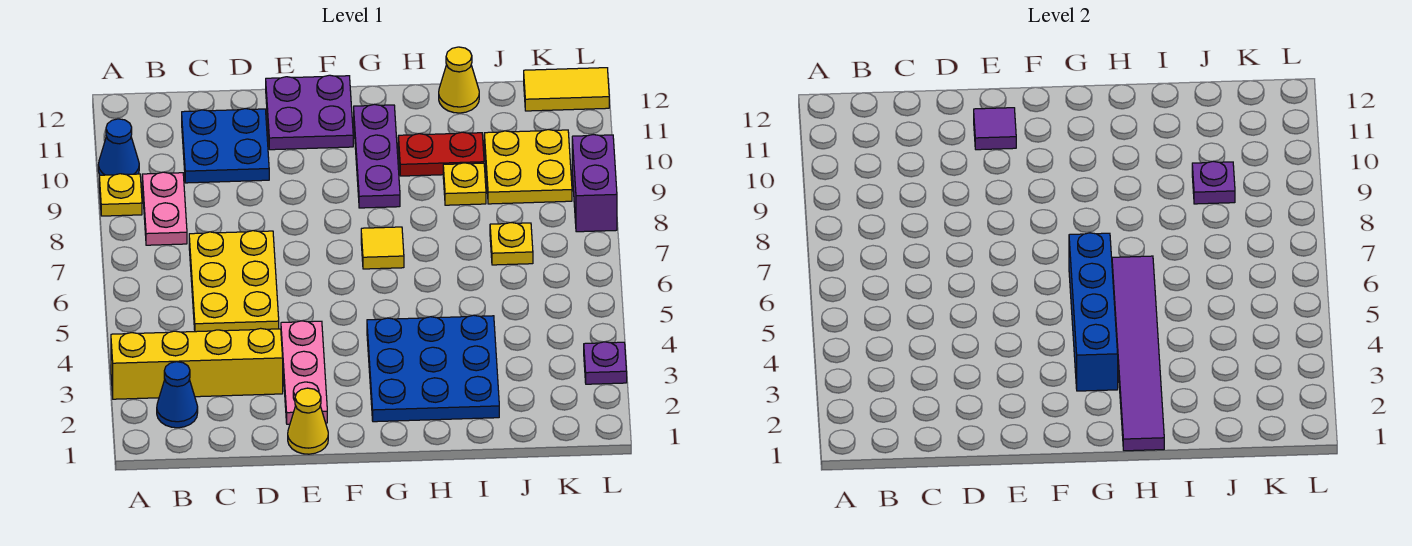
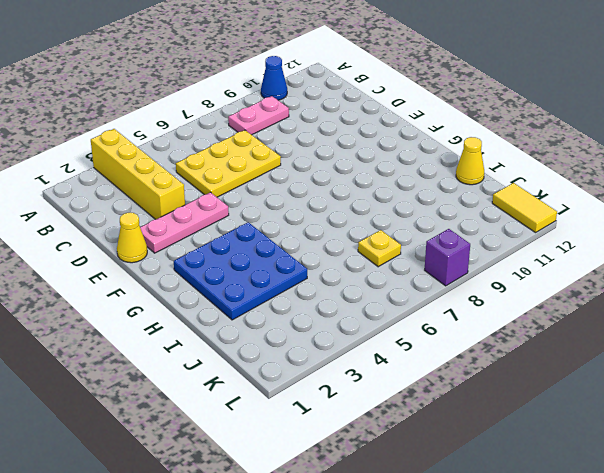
purple 1x1 brick [425,229,470,286] -> purple 1x2 brick [572,135,617,232]
none -> yellow 1x1 plate [99,174,142,216]
none -> blue 1x1 cone [157,362,198,428]
none -> blue 2x2 plate [182,109,269,183]

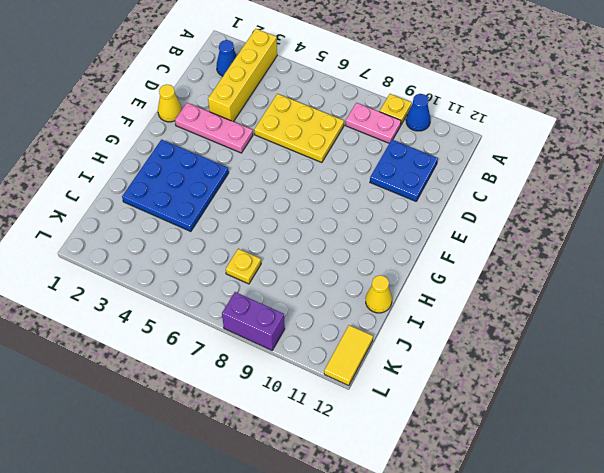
none -> purple 2x2 plate [266,75,353,150]
none -> yellow 1x1 tile [361,227,404,269]
none -> purple 1x3 plate [354,104,400,208]

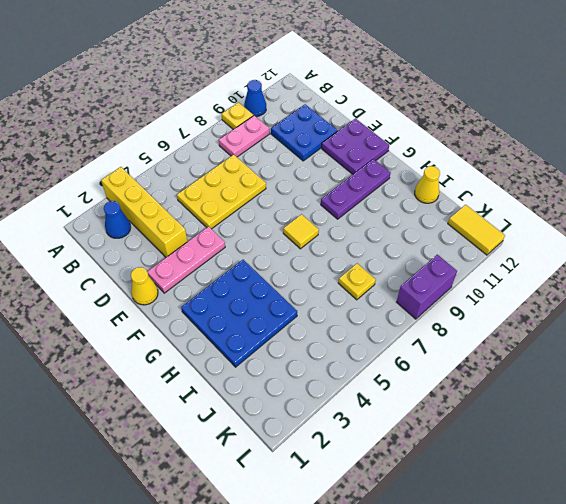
none -> red 1x2 plate [398,132,484,176]
none -> yellow 1x1 plate [443,163,486,205]
none -> yellow 2x2 plate [484,130,572,204]

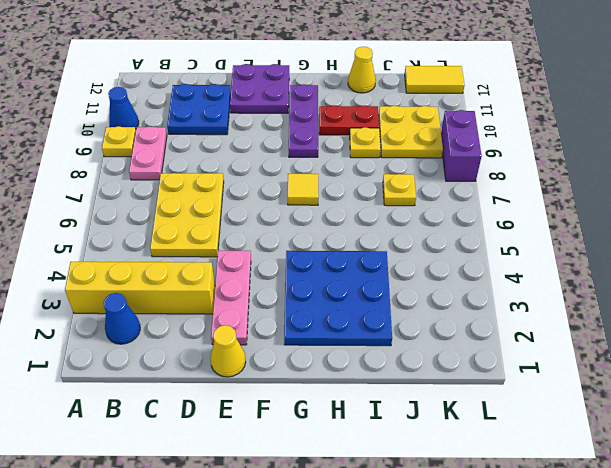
none -> purple 1x1 plate [584,342,627,384]
none -> purple 1x1 tile [974,108,1016,150]
none -> blue 1x4 brick [1069,233,1118,391]

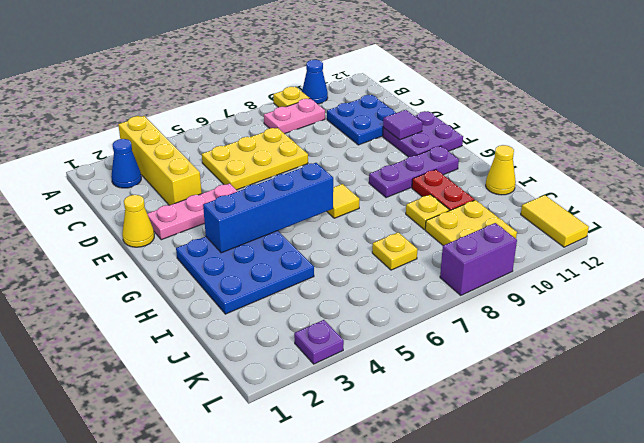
none -> purple 1x6 tile [1112,256,1164,451]
none -> purple 1x1 plate [1192,161,1235,204]

